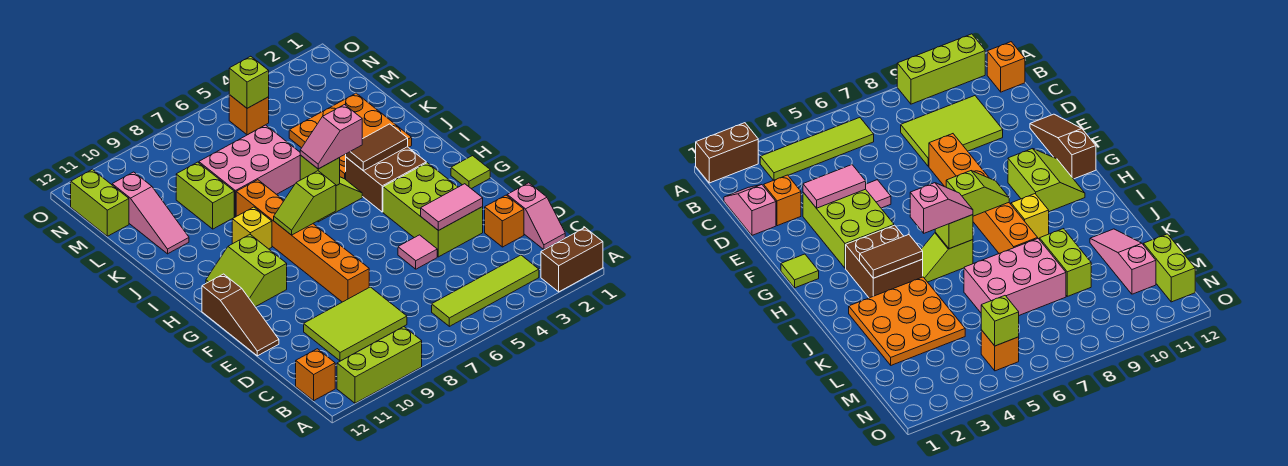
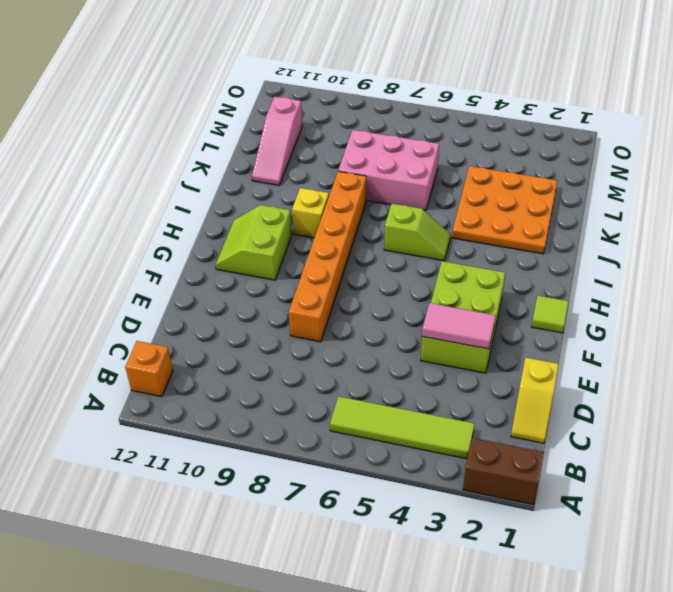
yellow 1x2 slope [511,358,559,443] -> pink 1x2 slope [507,183,565,250]
none -> lime 1x3 brick [337,327,422,403]
none -> lime 2x3 tile [304,287,407,361]
none -> orange 1x1 brick [485,195,524,247]

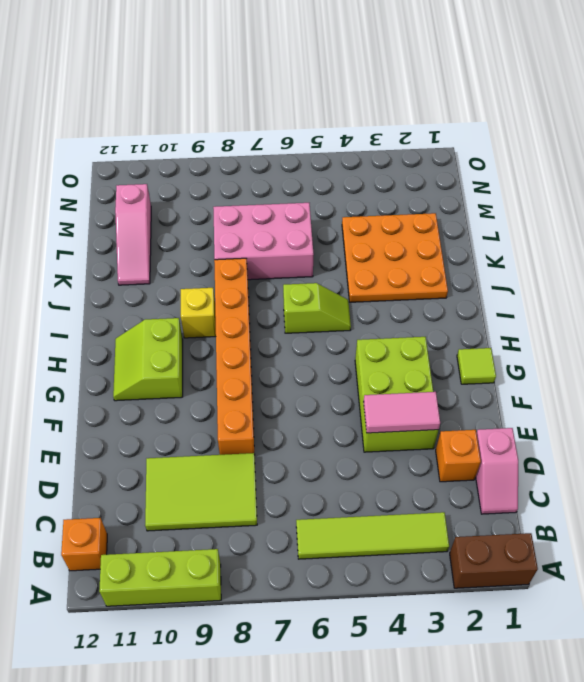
none -> pink 1x1 tile [398,235,437,269]
none -> brown 1x3 slope [202,274,279,356]
none -> brown 2x2 brick [346,147,426,212]

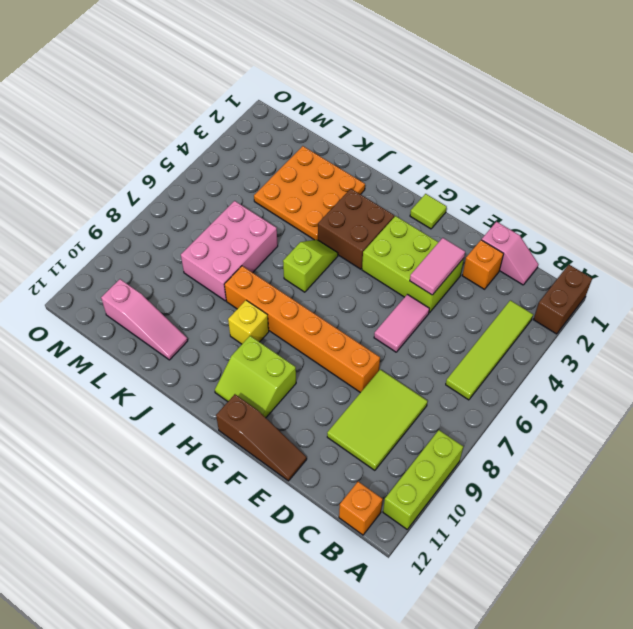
pink 1x2 tile [374,294,429,352] -> pink 1x1 tile [398,235,437,269]
none -> lime 1x2 brick [176,162,234,229]
none -> lime 1x2 brick [71,169,129,236]
none -> orange 1x1 brick [229,95,269,135]

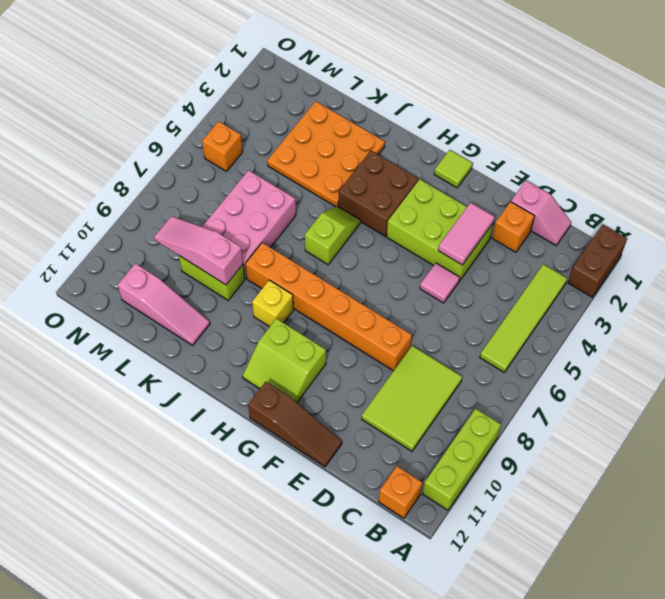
pink 1x3 slope [154,216,243,285] -> none
none -> lime 1x2 brick [71,169,129,236]
none -> lime 1x2 slope [274,171,336,235]
none -> brown 1x2 tile [346,124,408,171]

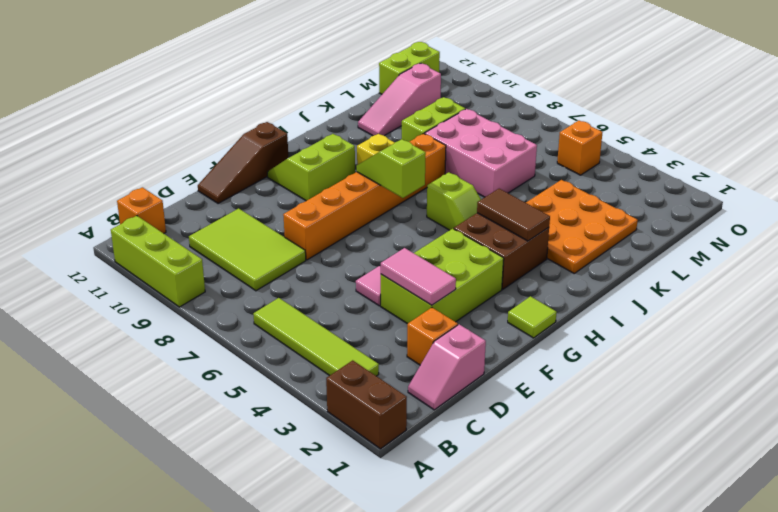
none -> lime 1x1 brick [300,155,340,186]
none -> lime 1x1 brick [229,56,269,108]
none -> pink 1x2 slope [300,105,362,169]

